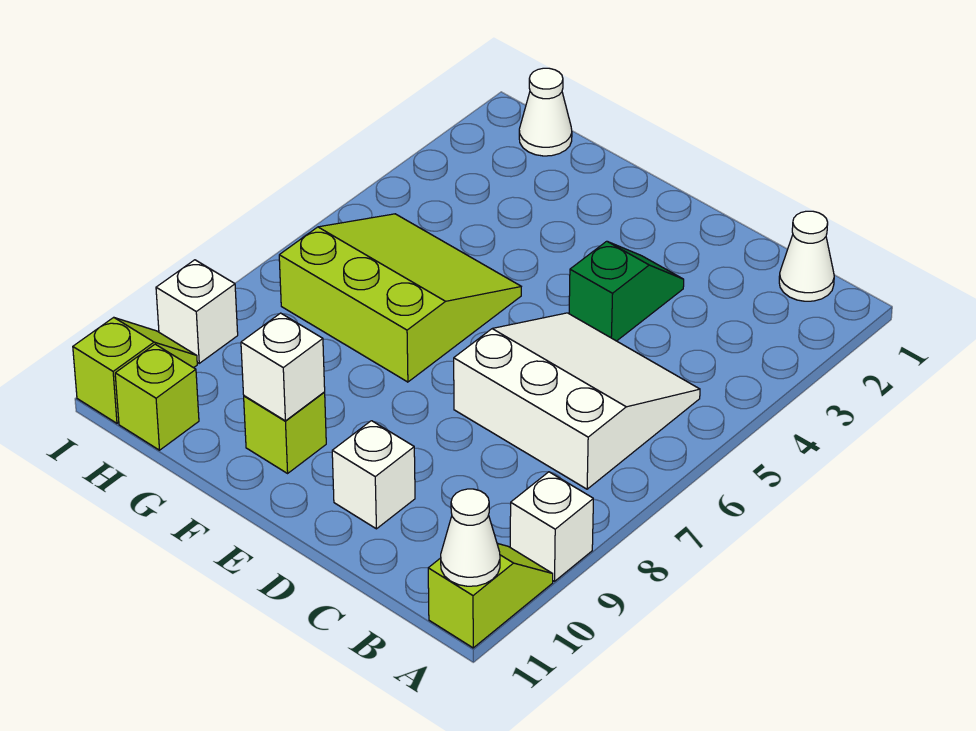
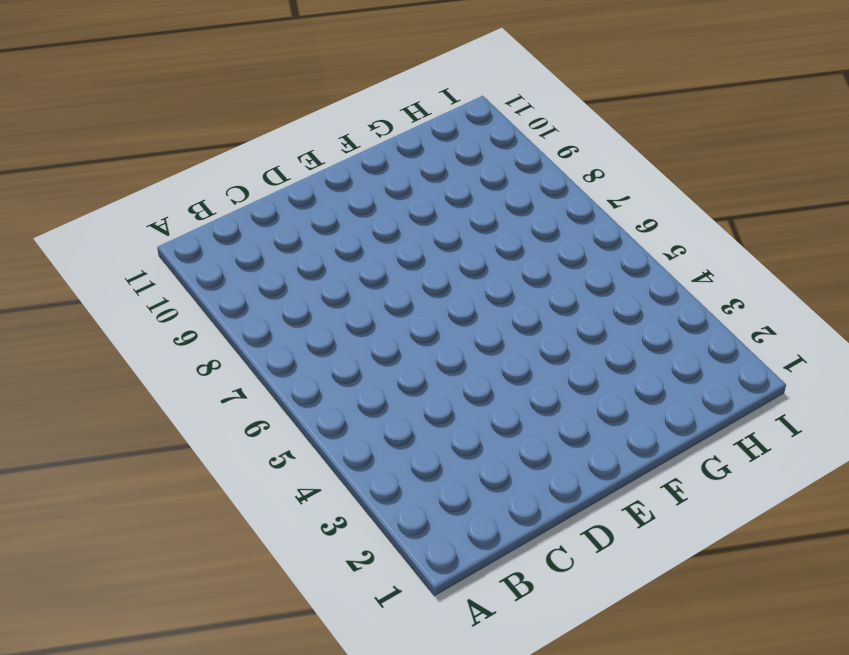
none -> white 1x1 brick [510,472,593,581]
none -> lime 1x2 slope [428,543,553,648]
none -> white 1x1 cone [779,211,834,301]

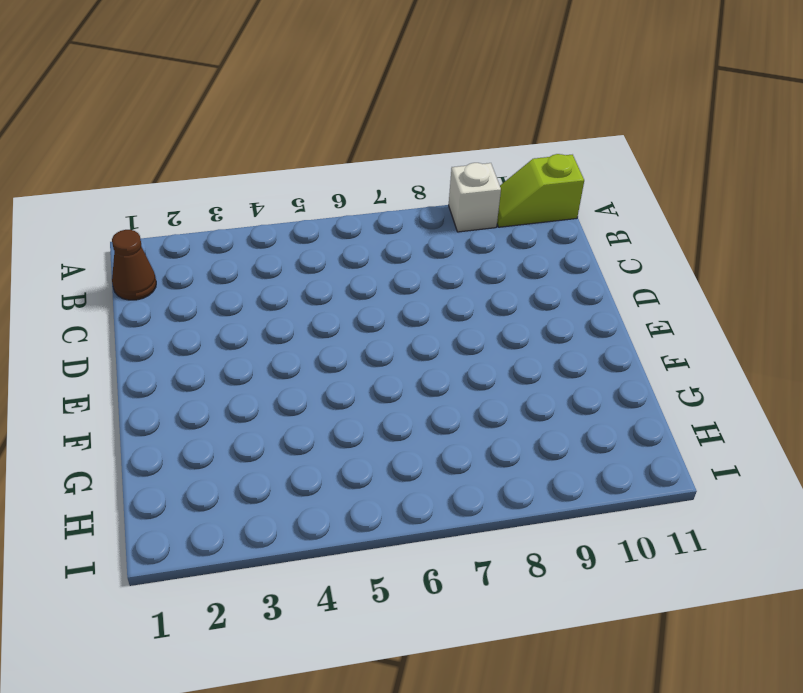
brown 1x1 cone [112,230,156,300] -> white 1x1 cone [779,211,834,301]
none -> white 3x3 slope [454,313,700,489]
none -> green 1x2 slope [569,241,684,341]
none -> white 1x1 brick [332,421,415,529]

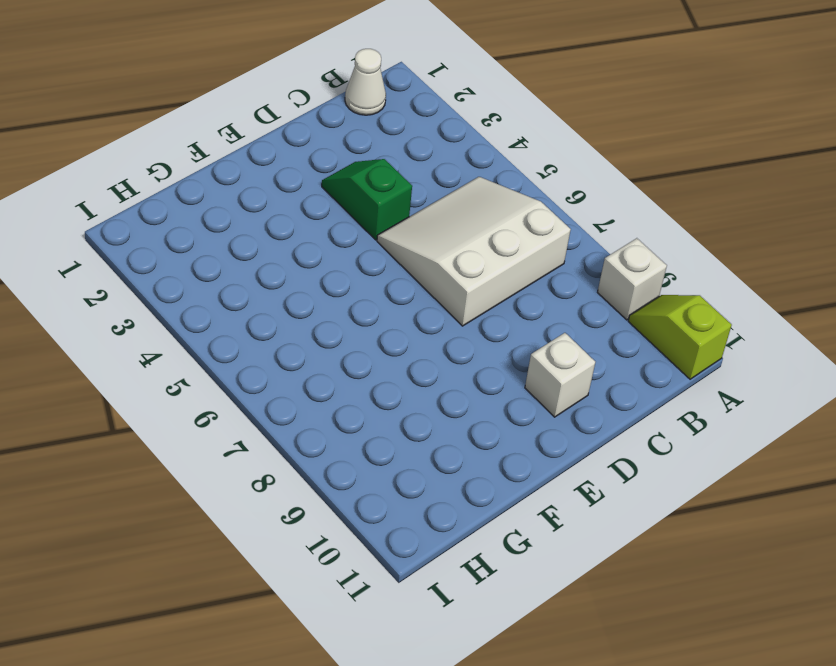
none -> lime 3x3 slope [279,214,521,382]
none -> lime 1x1 brick [244,392,326,473]
none -> white 1x1 cone [519,68,572,156]

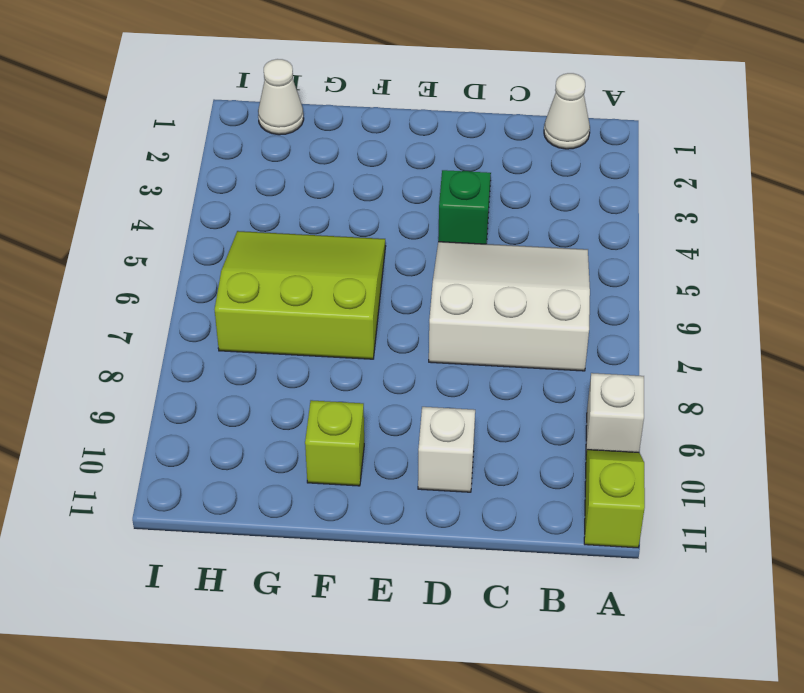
none -> lime 1x1 brick [115,344,199,450]
none -> white 1x1 brick [156,260,238,363]
none -> lime 1x2 slope [73,317,197,423]

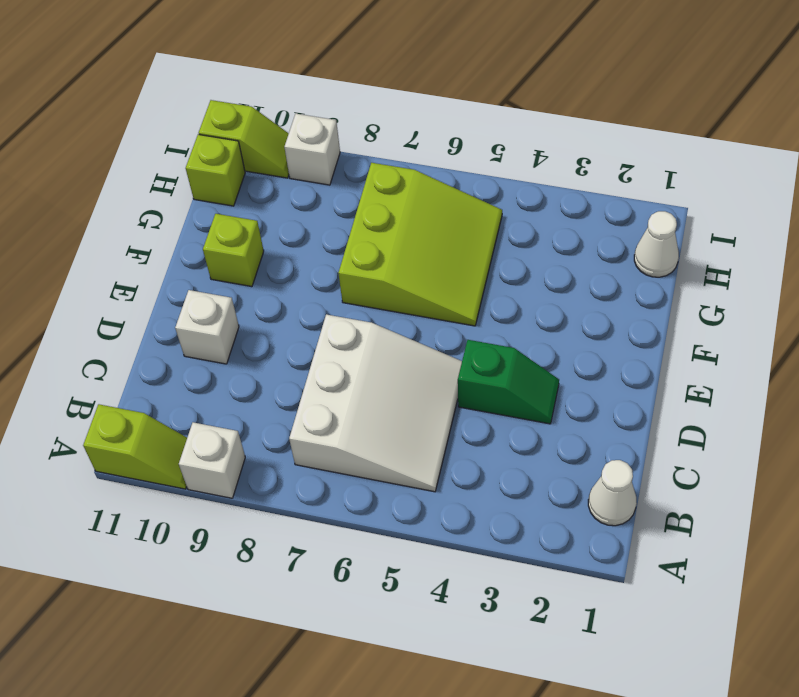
none -> white 1x1 cone [441,489,500,586]
none -> white 1x1 brick [241,313,325,421]

